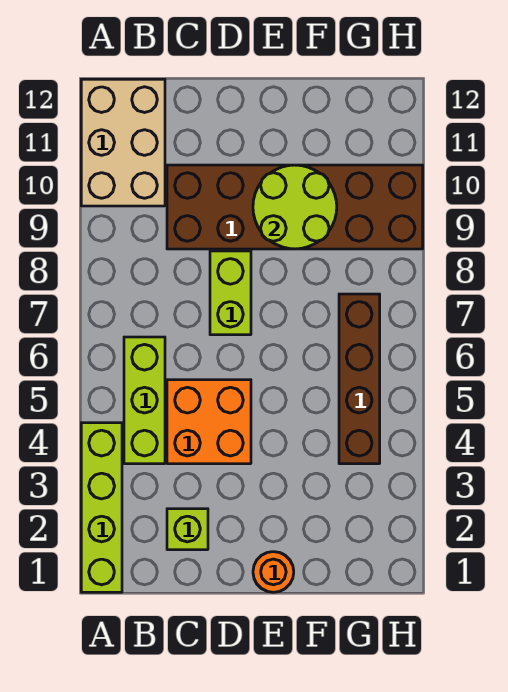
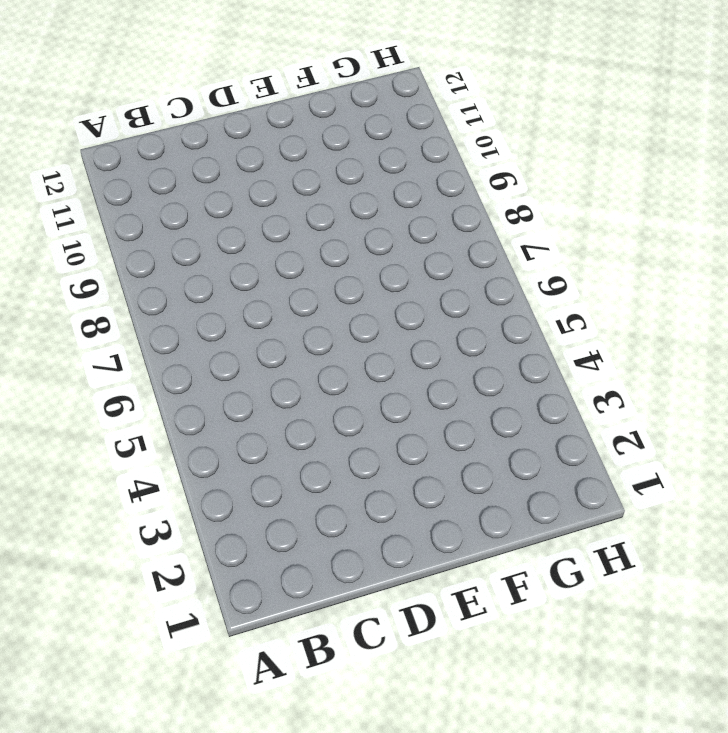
none -> lime 1x4 brick [81,423,122,592]
none -> tan 2x3 brick [81,79,165,206]

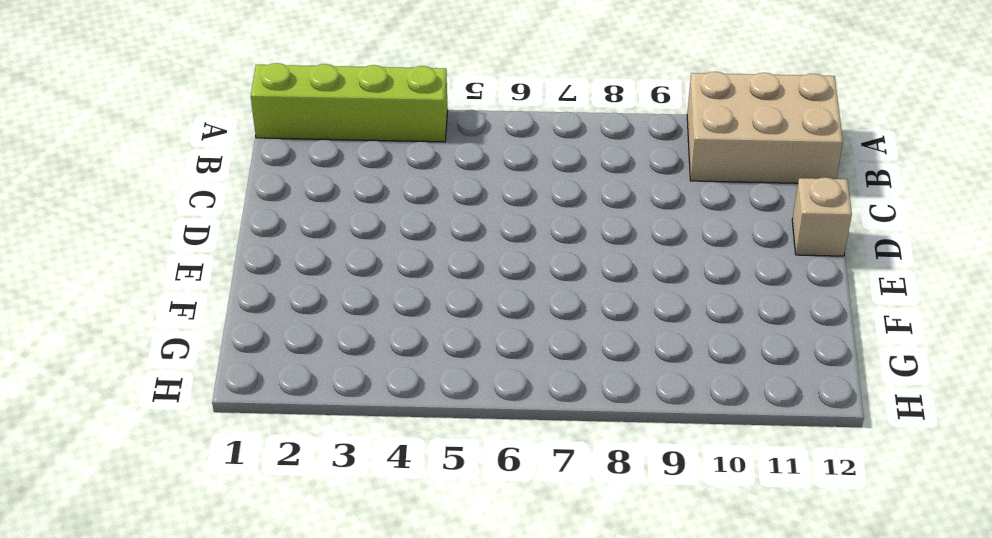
tan 1x1 brick [792,177,852,256] -> none
none -> lime 1x3 brick [124,337,165,464]
none -> lime 1x1 brick [167,509,208,550]

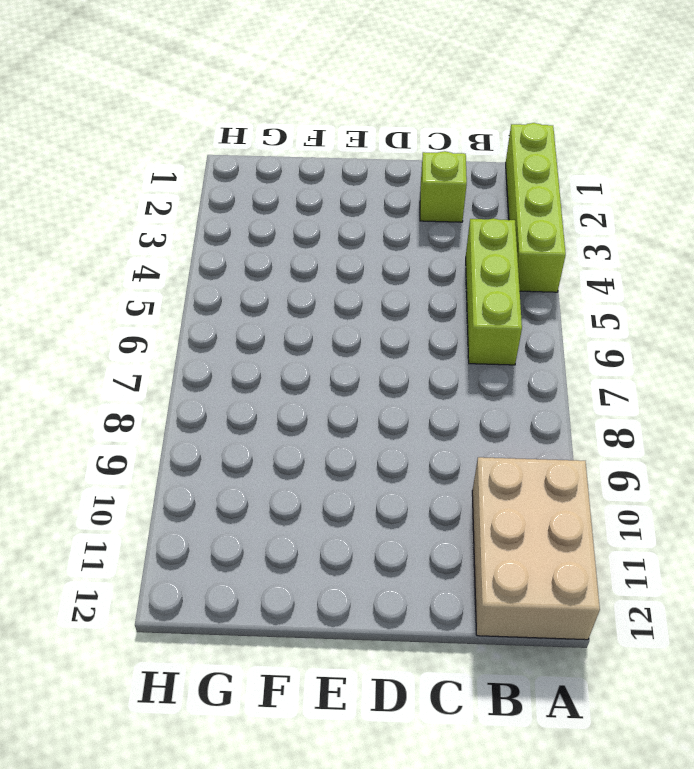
none -> orange 2x2 brick [167,380,251,464]
none -> brown 2x6 brick [167,165,423,249]

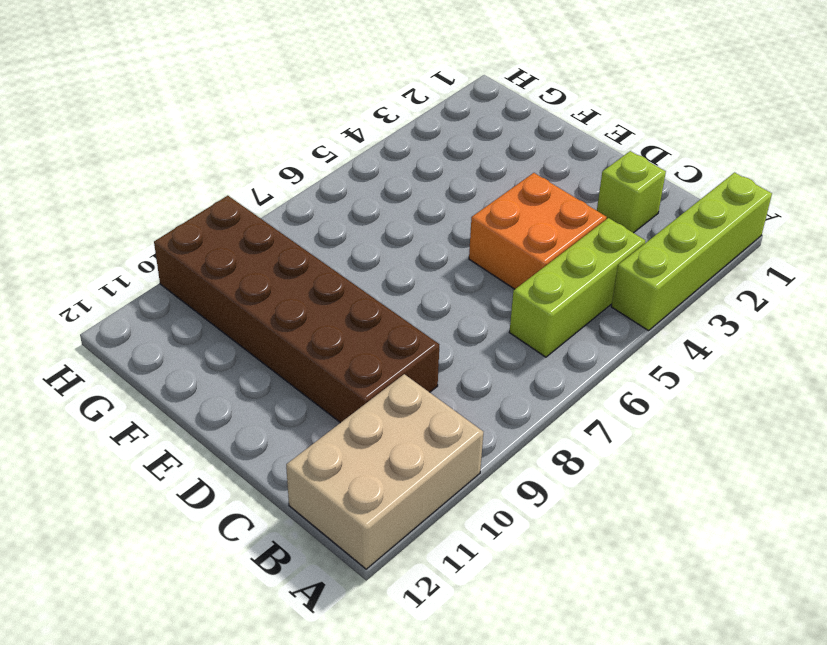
none -> lime 1x2 brick [210,251,251,335]
none -> orange 1x1 round brick [253,552,294,592]

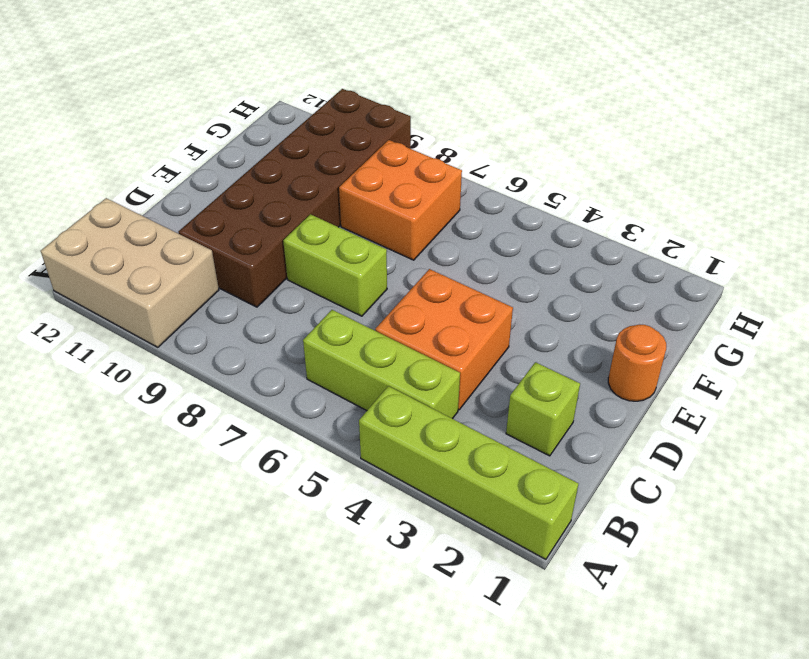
orange 2x2 brick [339,140,462,260] -> brown 1x4 brick [339,294,380,464]
none -> lime 2x2 round brick [253,165,337,249]

